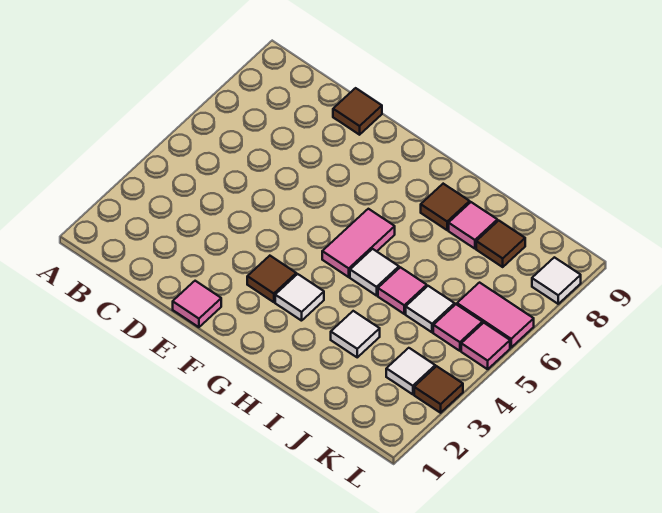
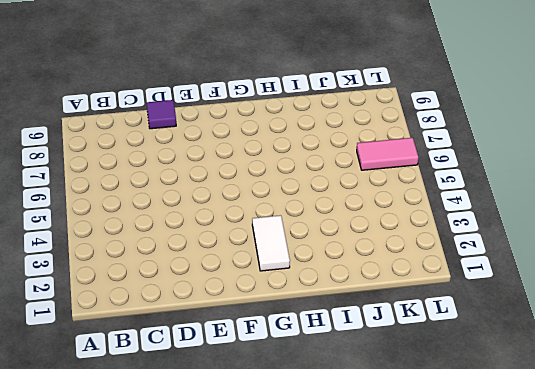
purple 1x1 tile [147,100,176,129] -> brown 1x1 tile [333,88,382,135]
white 1x2 tile [252,215,290,271] -> white 1x1 tile [275,274,324,321]
none -> pink 1x1 tile [173,281,221,327]
none -> brown 1x1 tile [247,256,296,302]
none -> pink 1x2 tile [322,209,395,277]

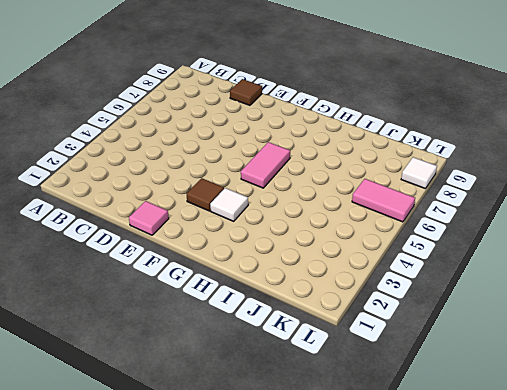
none -> white 1x1 tile [350,249,399,296]
none -> brown 1x1 tile [421,184,470,230]
none -> white 1x1 tile [331,311,380,357]

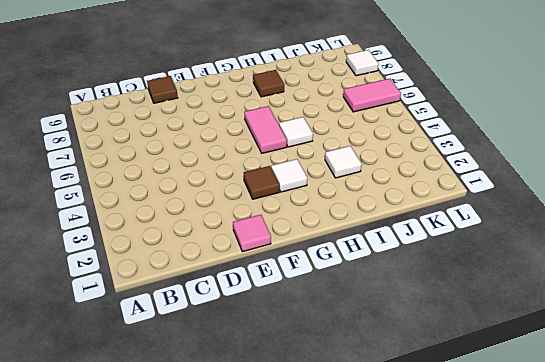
none -> pink 1x1 tile [378,267,427,314]
none -> pink 1x1 tile [449,202,497,249]
none -> white 1x1 tile [406,286,455,332]

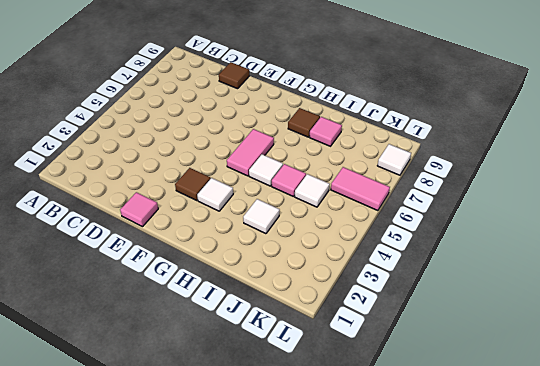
none -> brown 1x1 tile [476,221,525,267]
none -> white 1x1 tile [386,348,435,394]
none -> pink 1x1 tile [433,304,482,351]

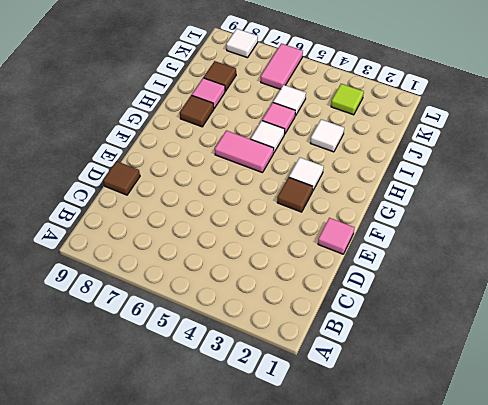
lime 1x1 tile [331,84,364,115] -> white 1x1 tile [386,348,435,394]
none -> pink 1x1 tile [433,304,482,351]
none -> brown 1x1 tile [414,366,463,413]
none -> pink 1x1 tile [461,323,510,369]

